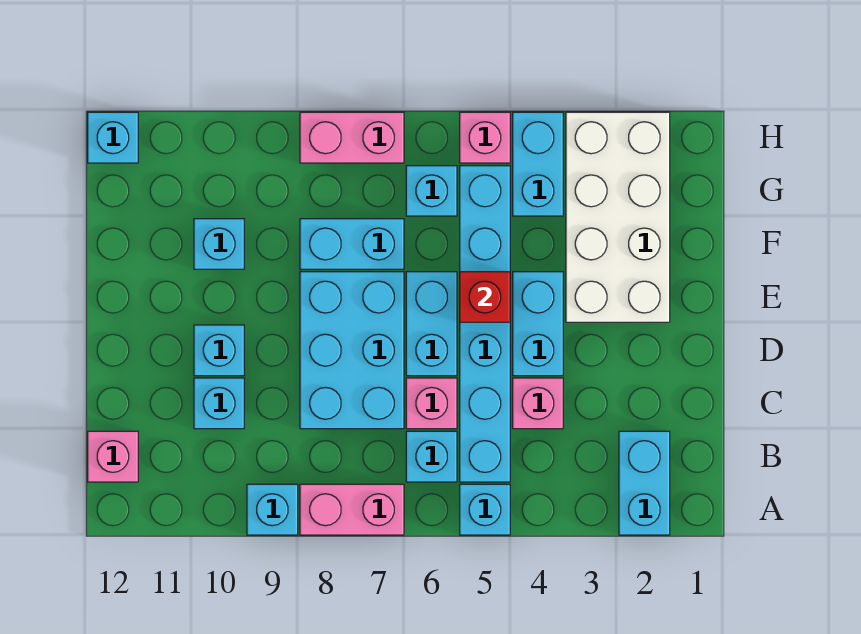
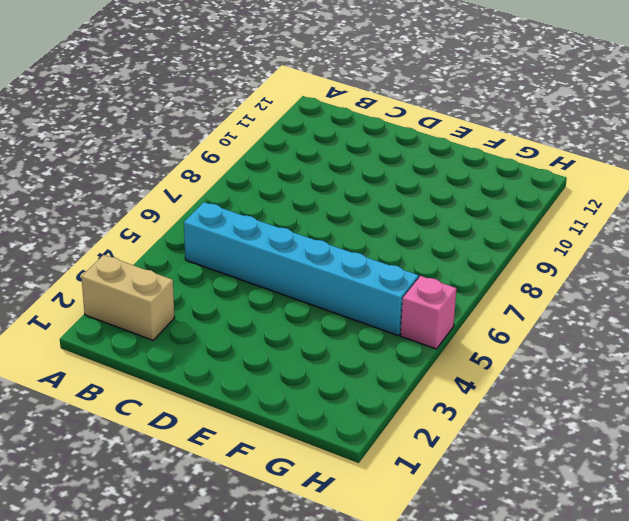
tan 1x2 brick [81,255,175,340] -> cyan 1x2 brick [619,431,670,535]
none -> cyan 1x1 brick [460,484,510,535]
none -> pink 1x2 brick [300,484,404,535]
none -> cyan 1x1 brick [247,484,298,535]

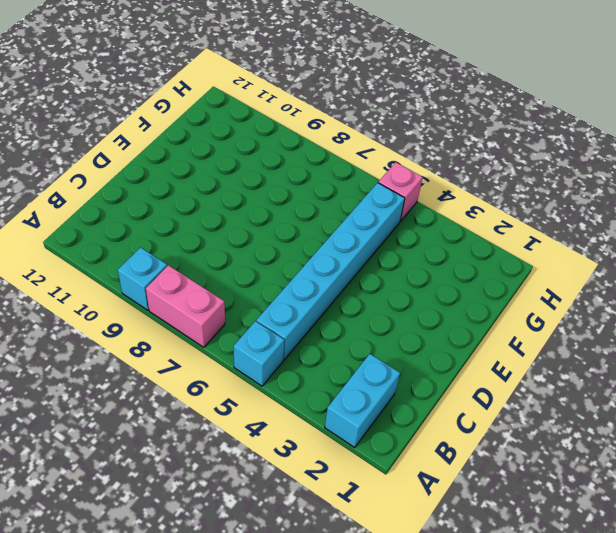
none -> cyan 1x1 brick [406,431,457,482]
none -> pink 1x1 brick [88,431,138,482]
none -> pink 1x1 brick [513,378,563,429]

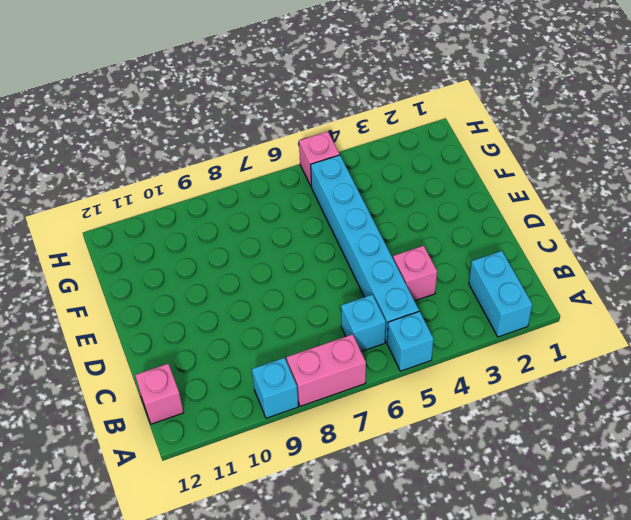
none -> pink 1x1 brick [406,378,457,429]
none -> cyan 2x3 brick [300,272,404,429]
none -> cyan 1x1 brick [194,378,244,429]

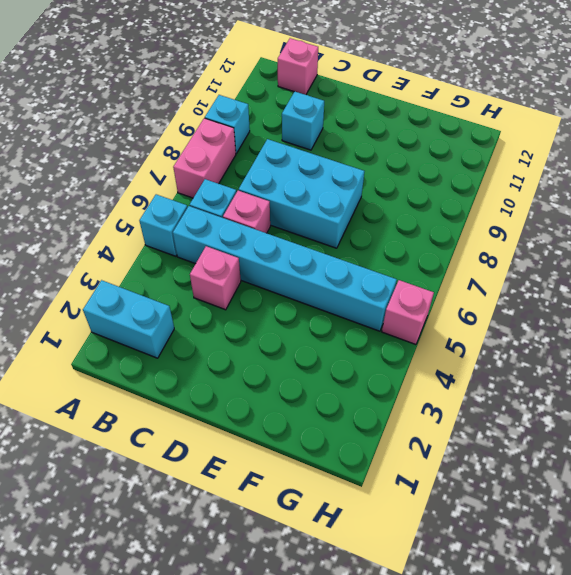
none -> cyan 1x2 brick [513,272,563,376]
none -> cyan 1x2 brick [406,272,457,376]
none -> cyan 1x1 brick [194,325,244,376]

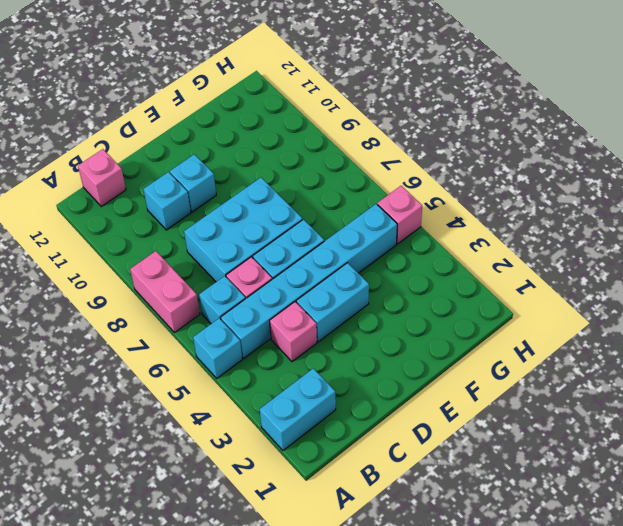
none -> cyan 1x1 brick [247,484,298,535]
none -> white 2x4 brick [566,112,670,322]
none -> cyan 1x2 brick [300,219,404,269]

